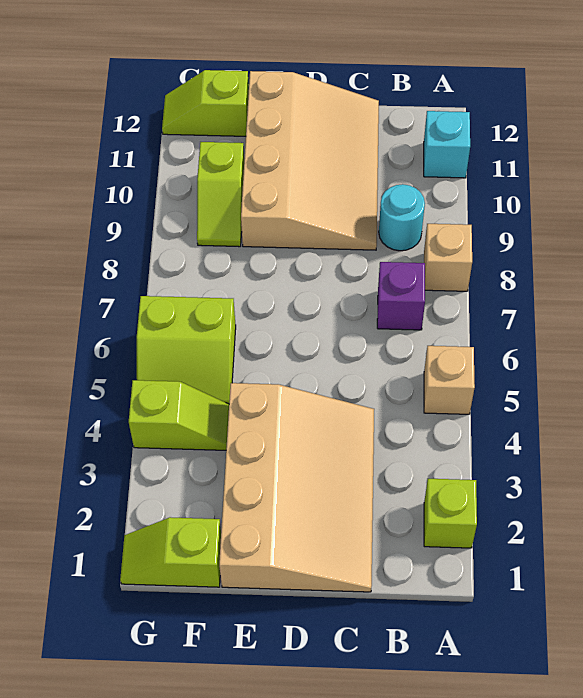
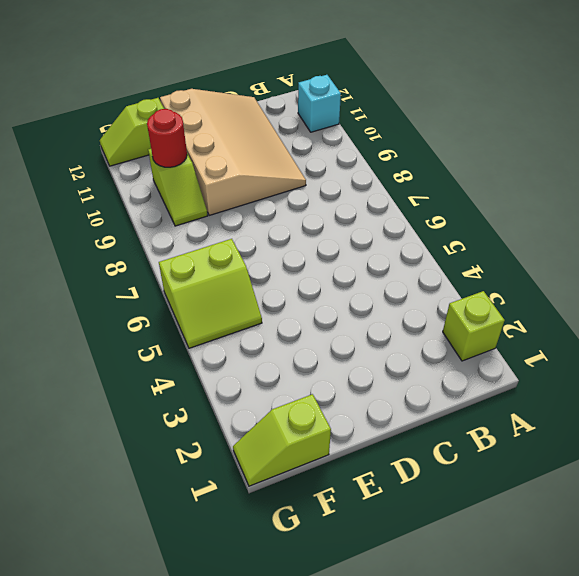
red 1x1 round brick [147,109,187,167] -> none
none -> tan 1x1 brick [424,346,475,414]
none -> tan 1x1 brick [424,224,472,291]
none -> purple 1x1 brick [377,262,425,330]

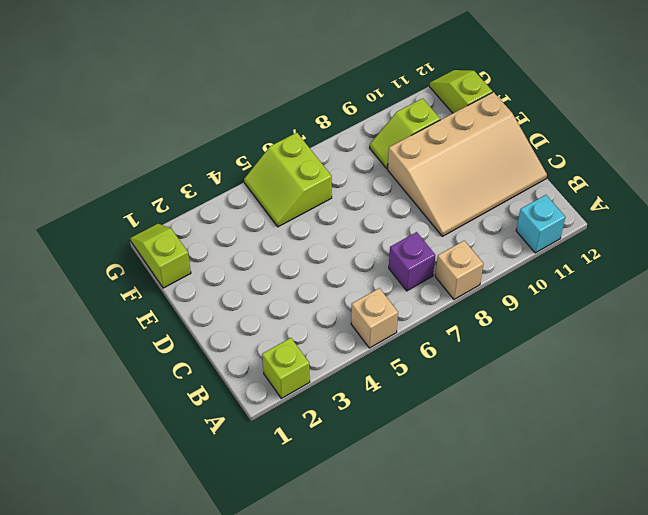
none -> cyan 1x1 round brick [379,184,425,251]
none -> tan 3x4 slope [219,383,374,592]
none -> lime 1x2 slope [129,380,229,450]

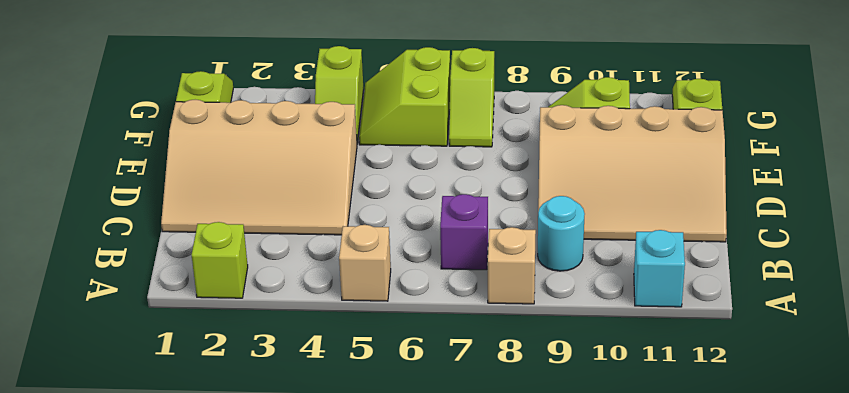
lime 1x2 slope [449,48,494,147] -> none

